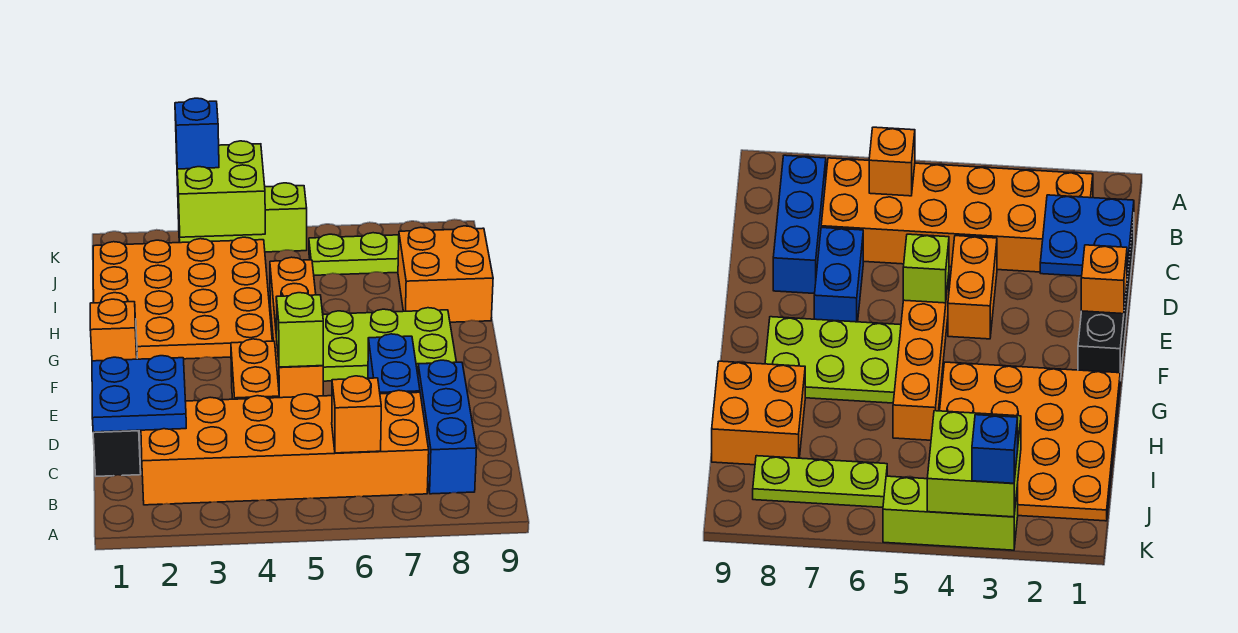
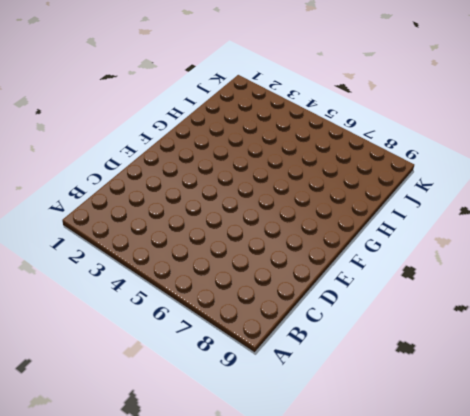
none -> orange 2x6 brick [141,390,429,505]
none -> blue 1x3 brick [418,360,477,494]
none -> black 1x4 brick [93,319,141,476]

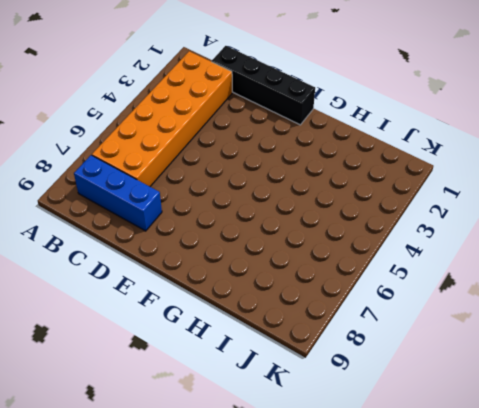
none -> orange 1x2 brick [231,339,279,399]
none -> blue 1x2 brick [368,334,420,394]
none -> orange 1x4 brick [270,257,323,398]

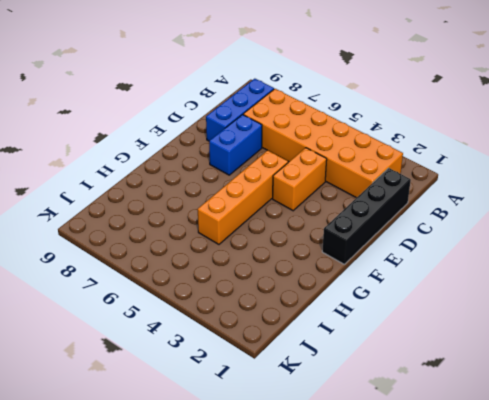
none -> lime 2x3 plate [323,308,456,381]
none -> orange 4x4 plate [93,237,272,359]
none -> orange 2x2 brick [398,226,493,322]

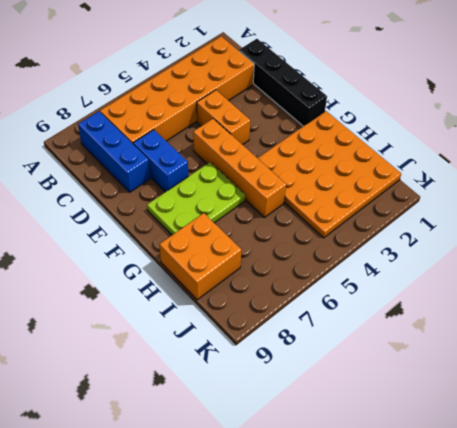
none -> lime 1x3 plate [309,233,399,275]
none -> lime 1x3 brick [178,183,307,252]
none -> orange 1x1 brick [332,376,381,453]

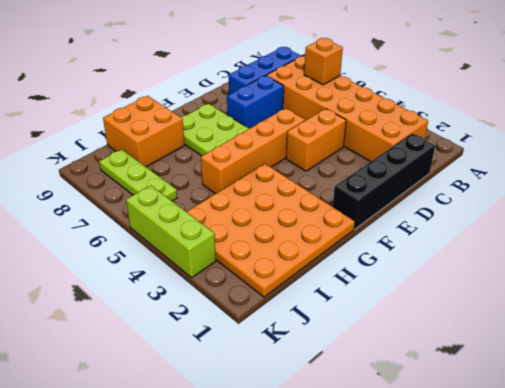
none -> blue 2x2 plate [92,356,186,432]
none -> orange 1x1 brick [90,299,137,361]
none -> lime 1x1 brick [276,293,323,367]

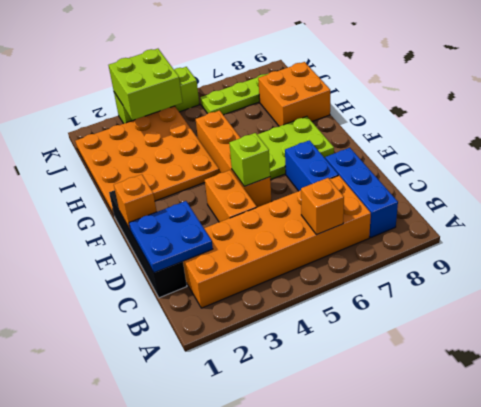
none -> blue 1x1 brick [175,98,219,169]

